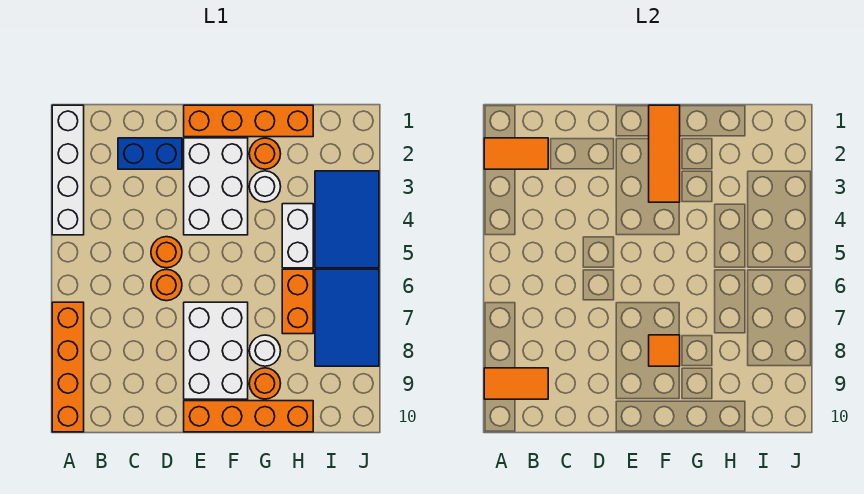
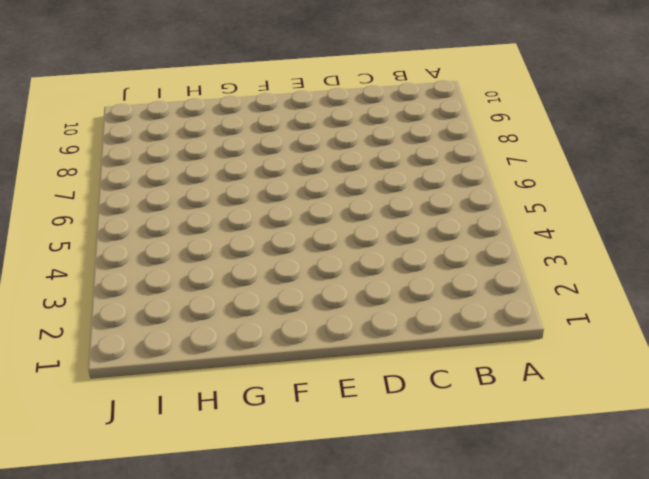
none -> white 1x4 brick [52,105,84,235]
none -> orange 1x4 brick [52,302,84,432]
none -> blue 1x2 brick [118,138,182,169]

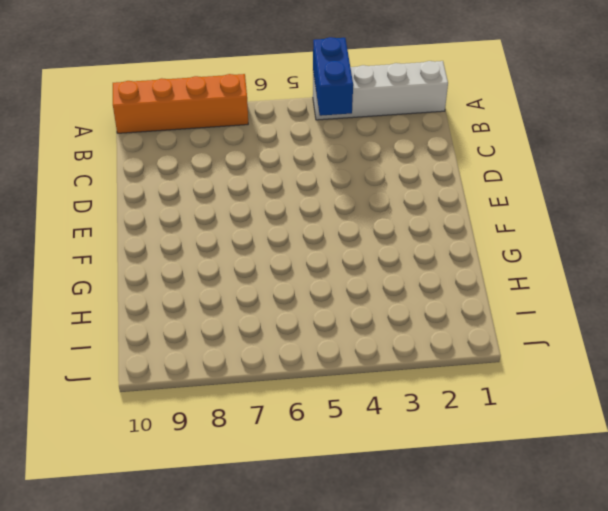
blue 1x2 brick [313,37,353,116] -> blue 1x2 brick moved to [118,138,182,169]
none -> orange 1x1 round brick [151,237,182,268]
none -> orange 1x1 round brick [151,269,182,301]
none -> orange 1x4 brick [184,105,313,137]

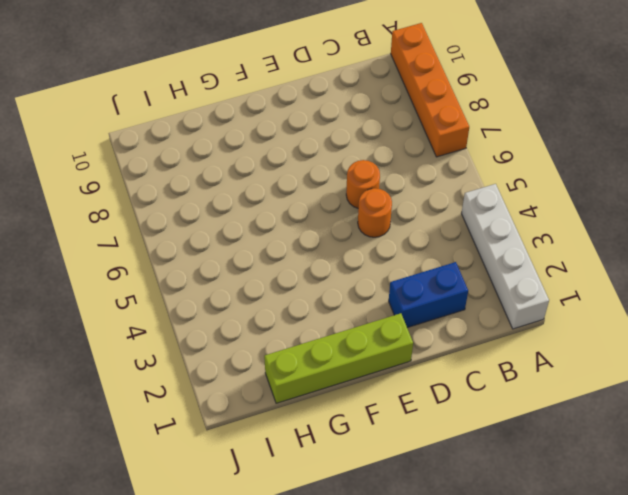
lime 1x4 brick [264,313,413,403] -> orange 1x4 brick [184,105,313,137]
none -> white 2x3 brick [184,138,248,235]
none -> white 2x3 brick [184,302,248,399]
none -> orange 1x4 brick [184,401,313,432]

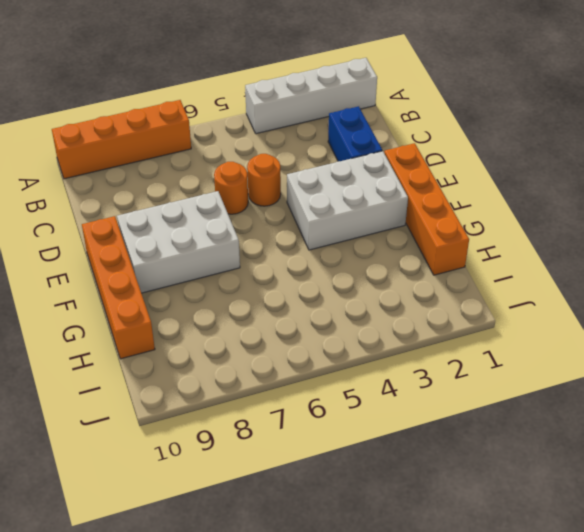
none -> orange 1x1 round brick [249,138,281,169]
none -> white 1x1 round brick [249,171,281,202]
none -> white 1x1 round brick [249,335,281,366]

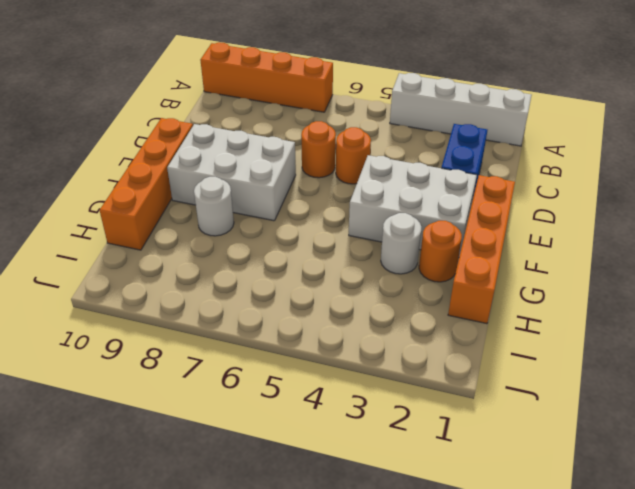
none -> orange 1x1 round brick [249,368,281,399]
none -> white 1x2 brick [282,204,313,268]
none -> orange 1x2 brick [282,269,313,334]

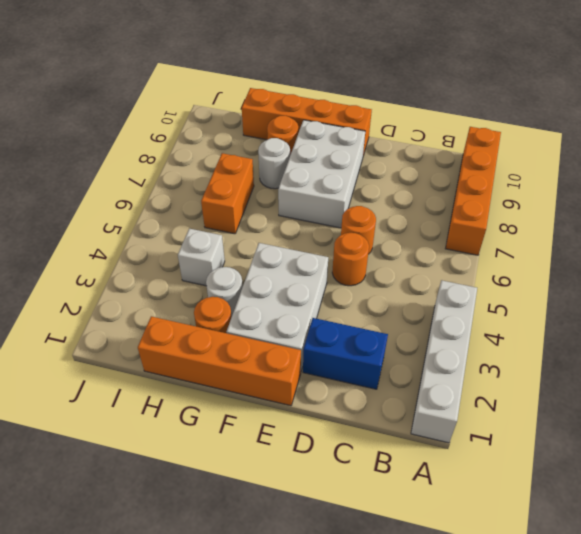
white 1x1 brick [178,228,225,286] -> white 1x2 brick [282,204,313,268]
none -> blue 2x3 tile [315,171,379,268]
none -> blue 2x3 tile [315,269,379,366]
none -> orange 1x2 tile [484,138,548,169]

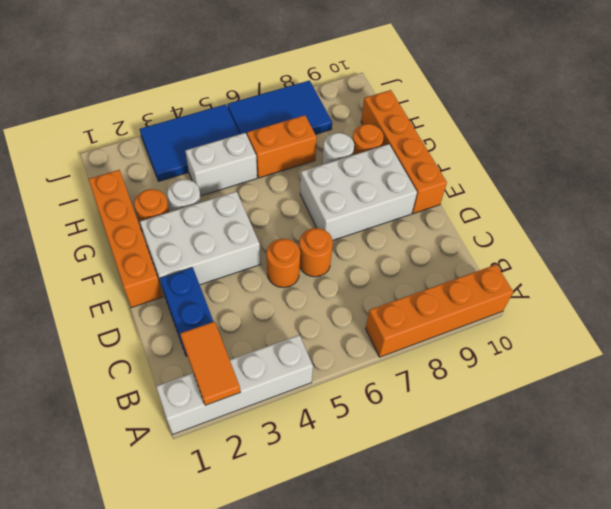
none -> orange 1x2 tile [484,368,548,399]
none -> orange 1x3 tile [649,105,680,202]
none -> orange 1x1 tile [649,335,680,366]

